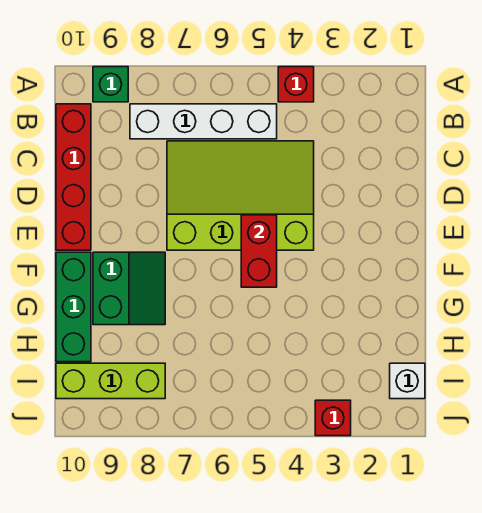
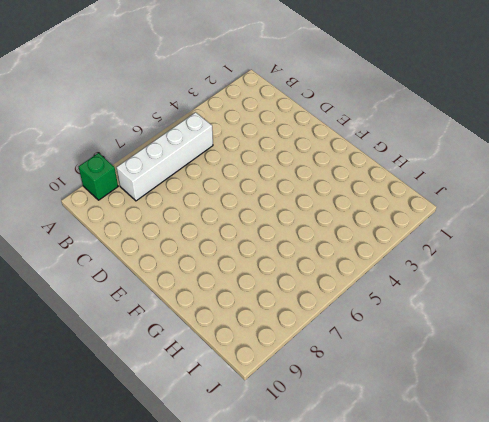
none -> red 1x1 brick [278,67,314,102]
none -> red 1x4 brick [56,104,91,250]

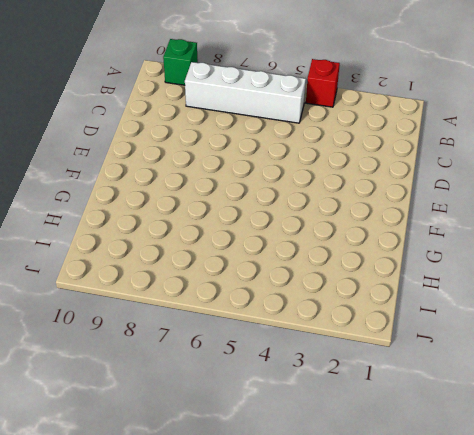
none -> red 1x4 brick [56,104,91,250]
none -> lime 3x4 slope [167,141,314,250]

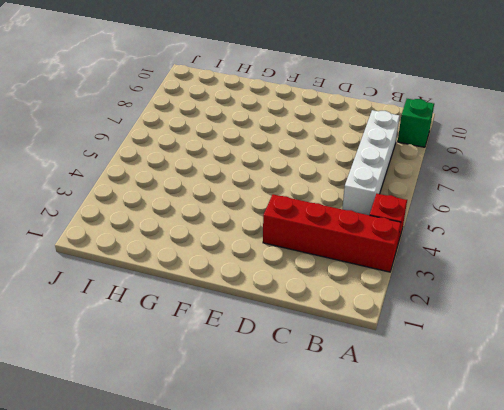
red 1x4 brick [263,194,401,272] -> red 1x4 brick moved to [56,104,91,250]
none -> lime 3x4 slope [167,141,314,250]
none -> green 2x2 slope [93,252,165,325]

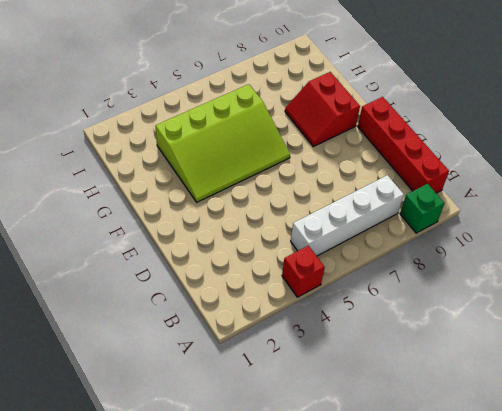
lime 3x4 slope [156,84,290,202] -> lime 3x4 slope moved to [167,141,314,250]
red 2x2 slope [285,72,360,147] -> green 2x2 slope [93,252,165,325]
none -> green 1x3 brick [56,252,91,362]
none -> white 1x1 brick [390,363,425,399]

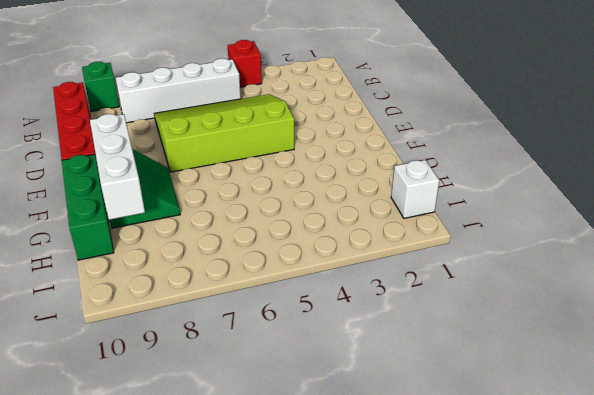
white 1x3 brick [90,114,145,220] -> none
none -> lime 1x3 brick [56,363,165,399]
none -> red 1x1 brick [315,400,351,436]

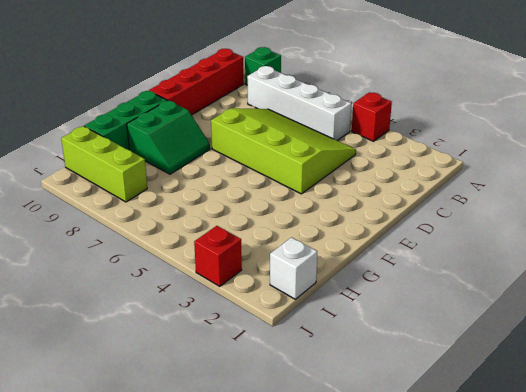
none -> red 1x2 brick [241,215,277,287]

